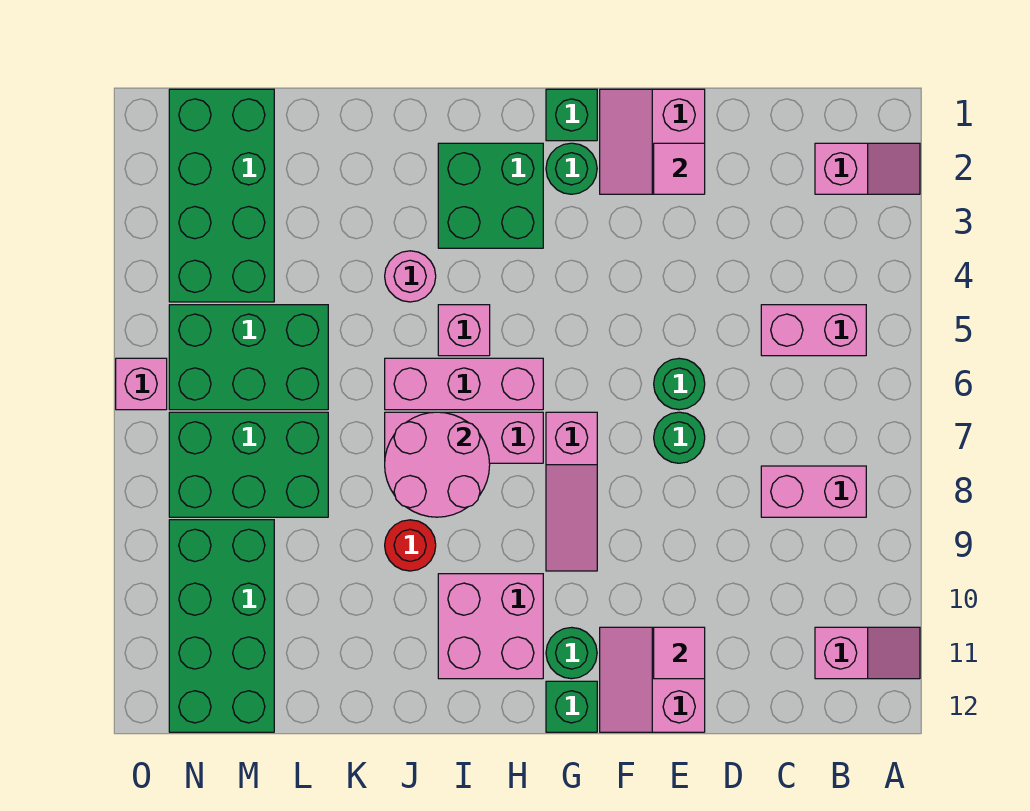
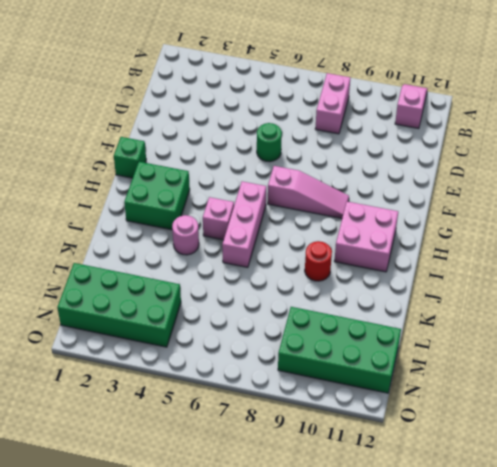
none -> pink 1x2 slope [815,143,920,194]
none -> pink 1x2 brick [761,305,866,356]
none -> pink 2x2 slope [600,89,705,194]

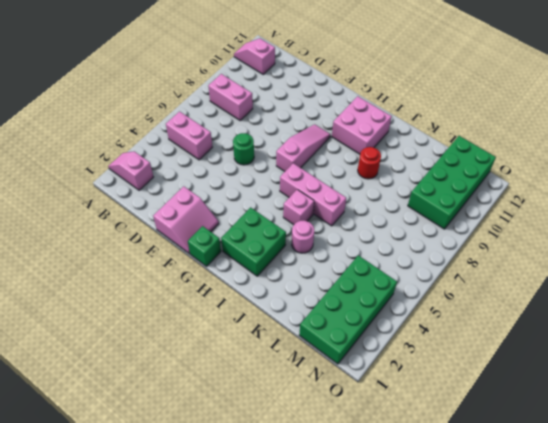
none -> green 1x1 round brick [654,412,705,463]
none -> pink 2x2 slope [600,627,705,732]
none -> green 1x1 round brick [546,143,597,194]

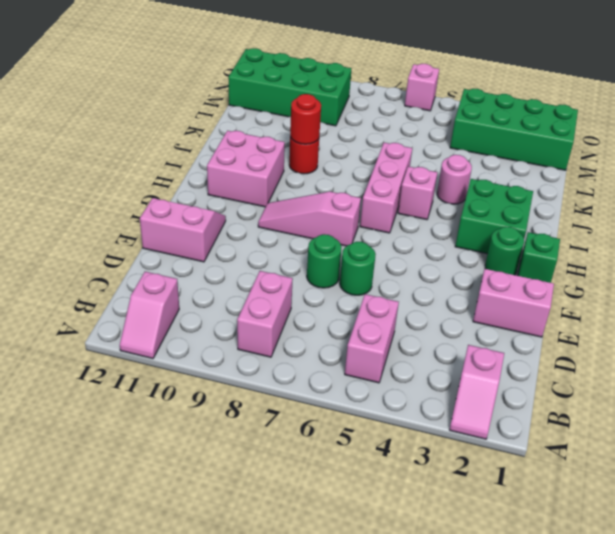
red 1x1 round brick [290,94,321,144] -> none
none -> green 1x1 round brick [546,627,597,679]
none -> green 1x1 brick [546,681,597,732]
none -> pink 1x3 brick [385,412,543,463]

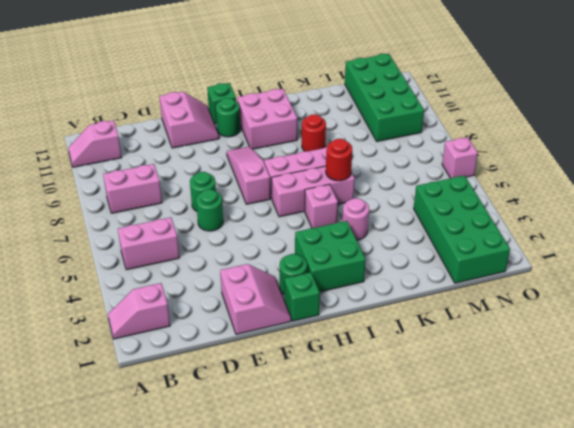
red 1x1 round brick [326,139,352,181] -> none
none -> green 2x3 brick [169,305,328,410]
none -> green 2x3 brick [169,412,328,517]
none -> pink 1x1 tile [654,143,705,194]

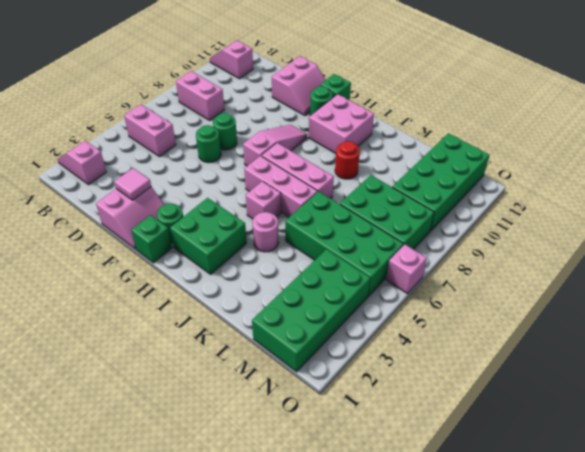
green 2x4 brick [285,191,404,296] -> green 2x3 brick [169,305,328,410]
none -> pink 1x1 tile [654,627,705,679]
none -> pink 2x2 round brick [385,412,490,517]

